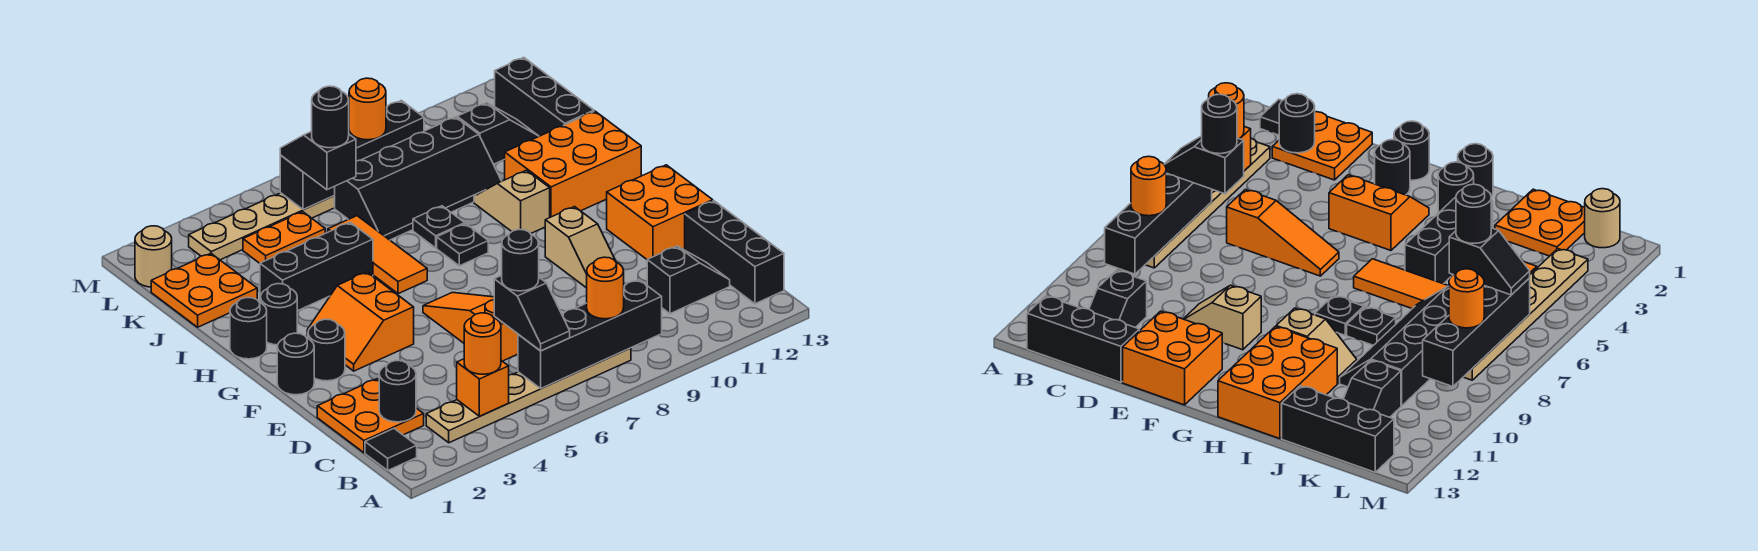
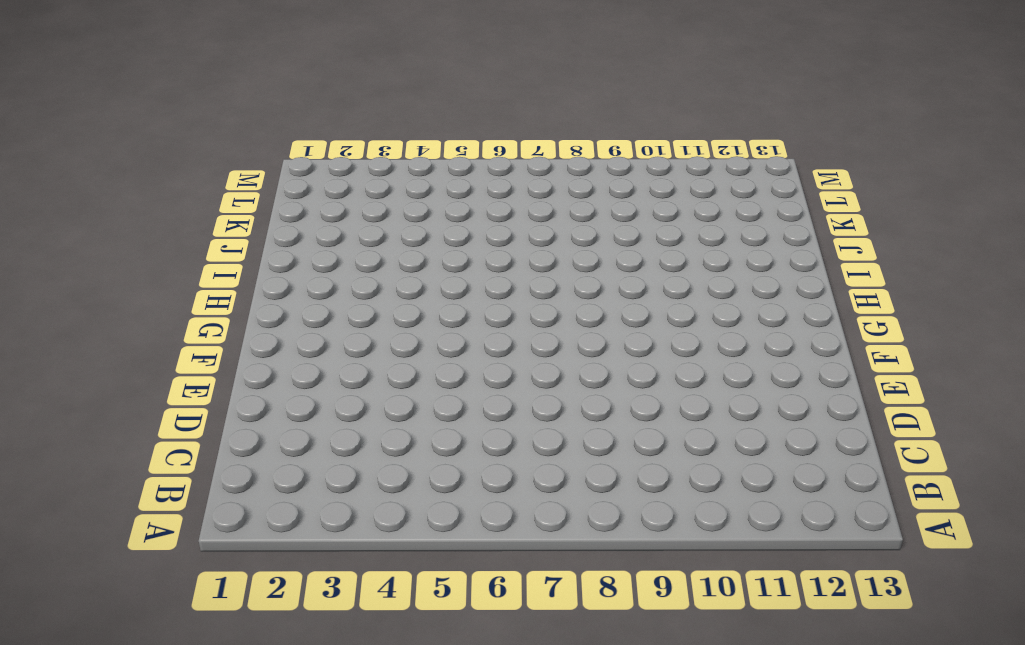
none -> black 1x1 tile [365,429,417,470]
none -> tan 1x6 plate [426,348,631,443]
none -> black 1x3 brick [685,201,784,304]
none -> orange 2x2 plate [317,379,424,453]

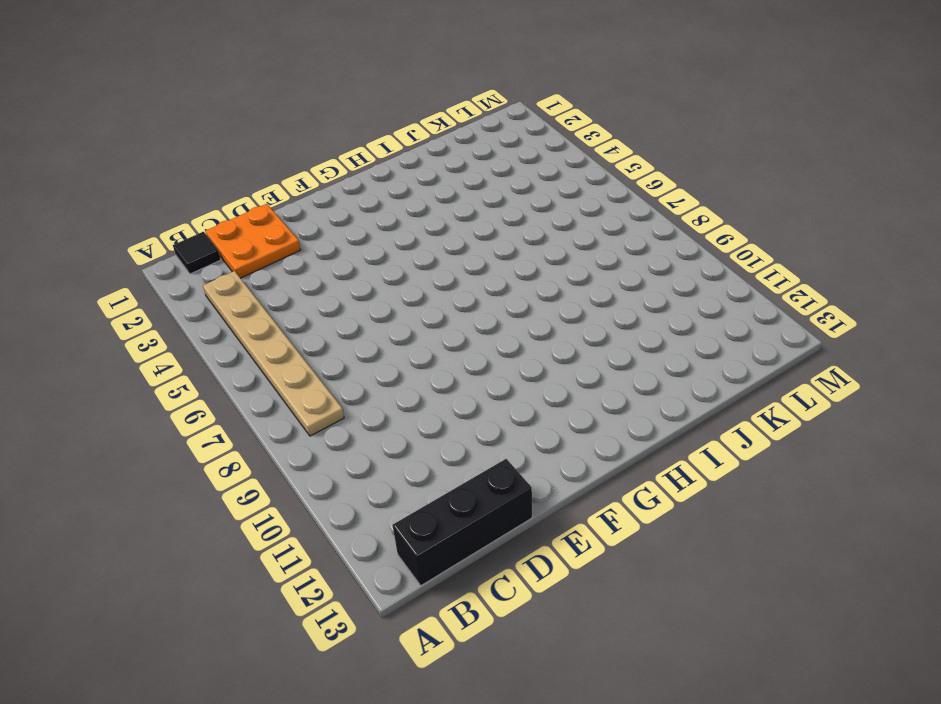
none -> black 1x2 slope [647,246,730,314]
none -> orange 1x3 slope [423,292,518,361]
none -> tan 1x2 slope [545,207,616,288]
none -> orange 2x2 brick [607,165,713,260]

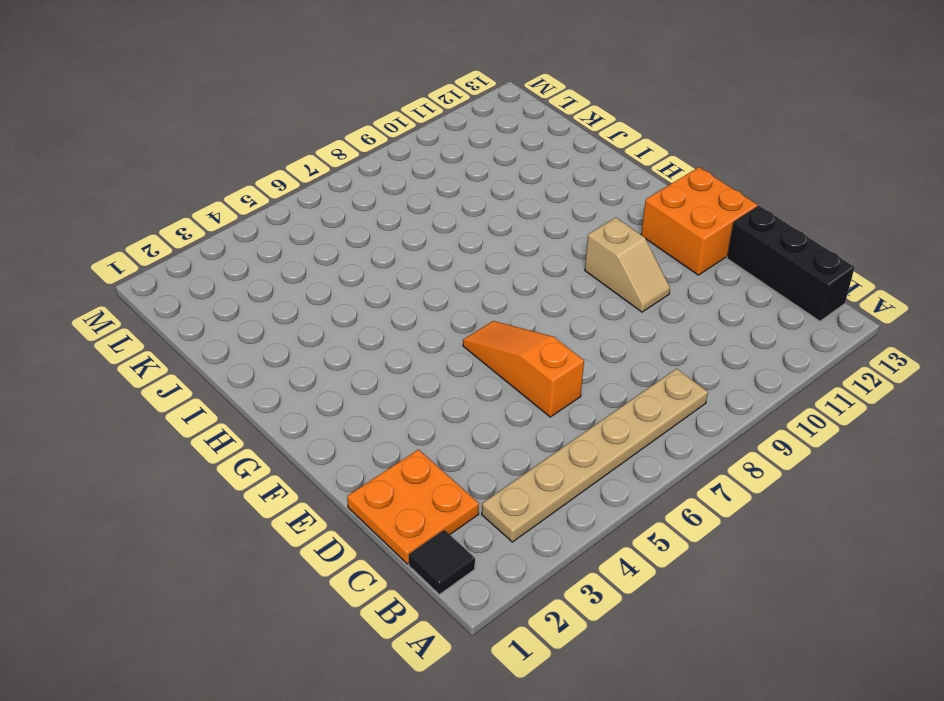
none -> black 1x2 slope [647,246,730,314]
none -> black 1x1 round brick [277,333,314,395]
none -> black 1x1 round brick [308,319,345,381]
none -> orange 2x2 slope [307,272,414,371]

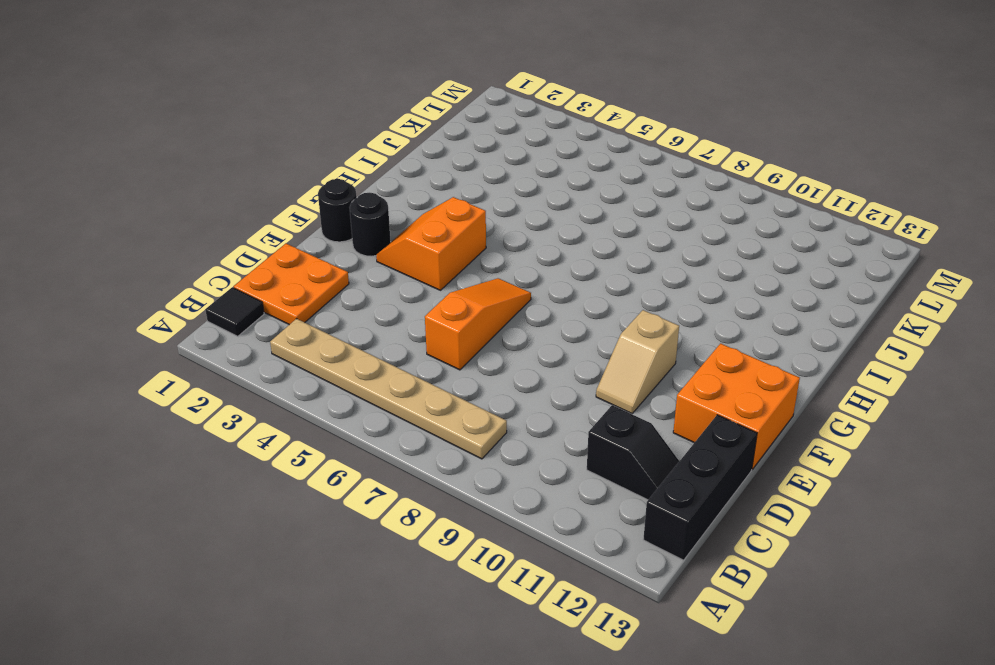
none -> black 1x1 round brick [230,298,267,359]
none -> black 1x1 round brick [261,284,297,345]
none -> orange 1x3 tile [328,216,427,294]
none -> black 1x1 plate [437,224,488,266]

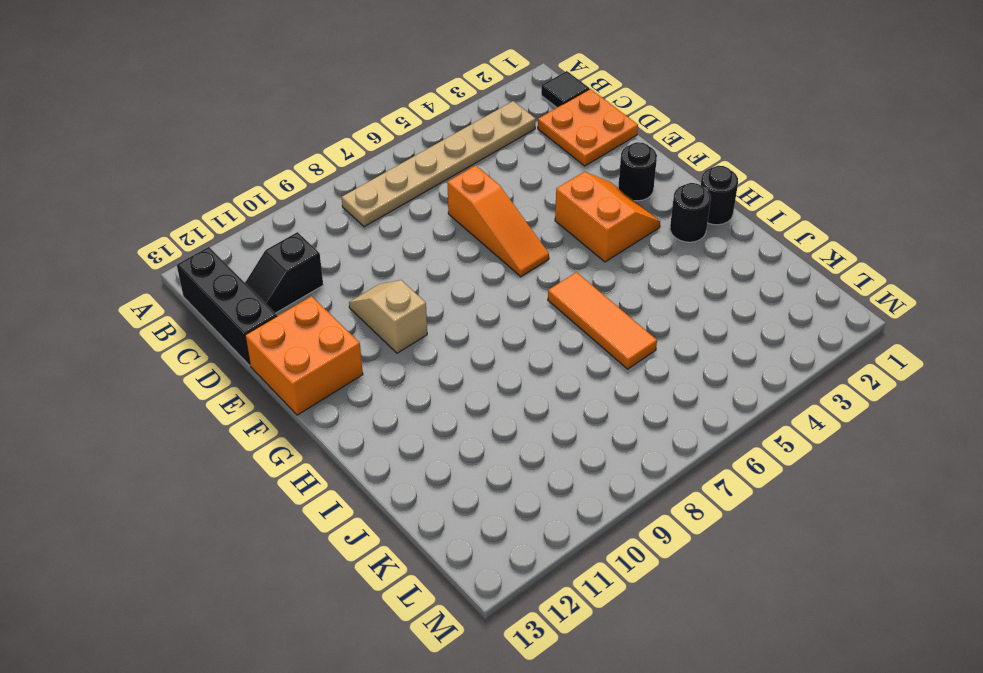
none -> black 1x1 round brick [277,333,314,395]
none -> black 1x1 plate [437,224,488,266]
none -> tan 1x2 slope [474,170,550,234]
none -> orange 2x3 brick [505,111,641,217]

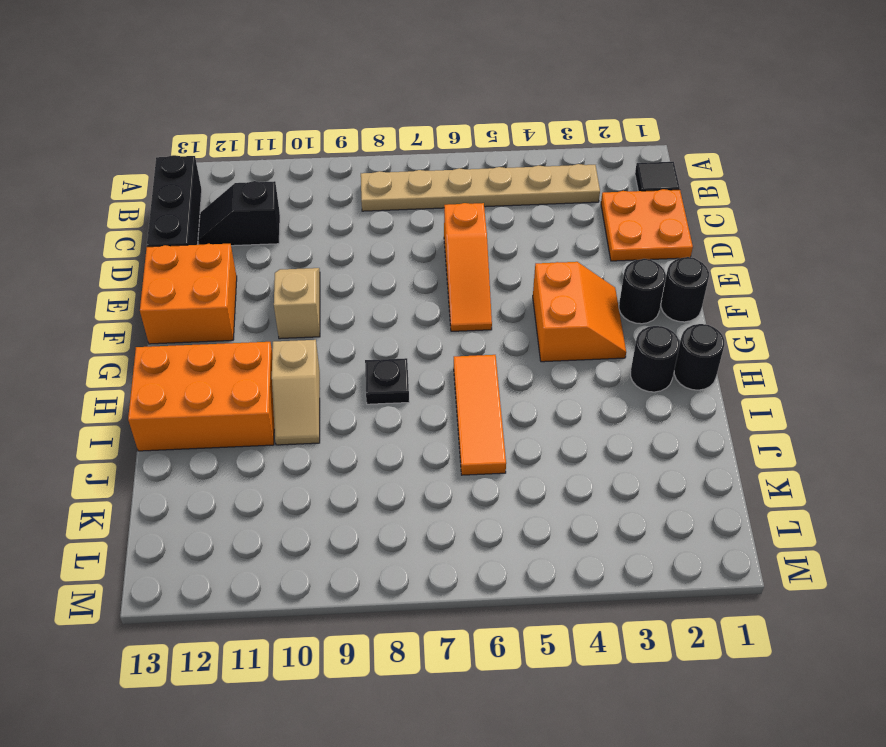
none -> black 1x3 brick [260,222,373,311]
none -> black 1x1 plate [413,206,465,248]
none -> orange 2x2 plate [151,253,257,327]
none -> black 2x4 slope [334,117,502,240]

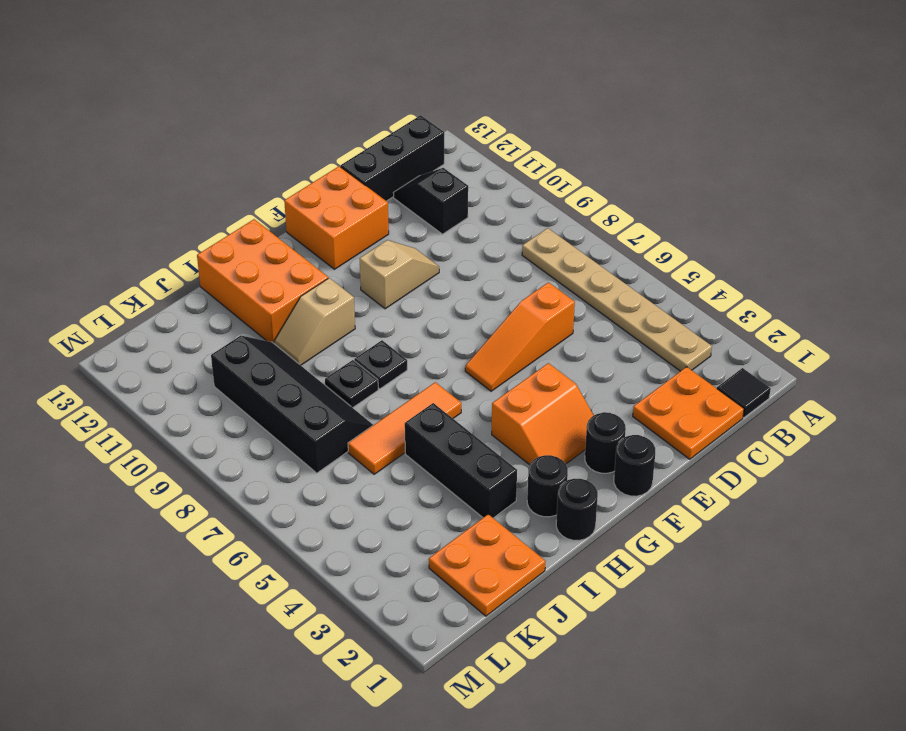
none -> black 1x3 brick [495,57,594,136]
none -> orange 1x2 plate [243,212,325,263]
none -> black 1x2 slope [457,103,539,164]
none -> tan 1x1 round brick [135,226,172,287]

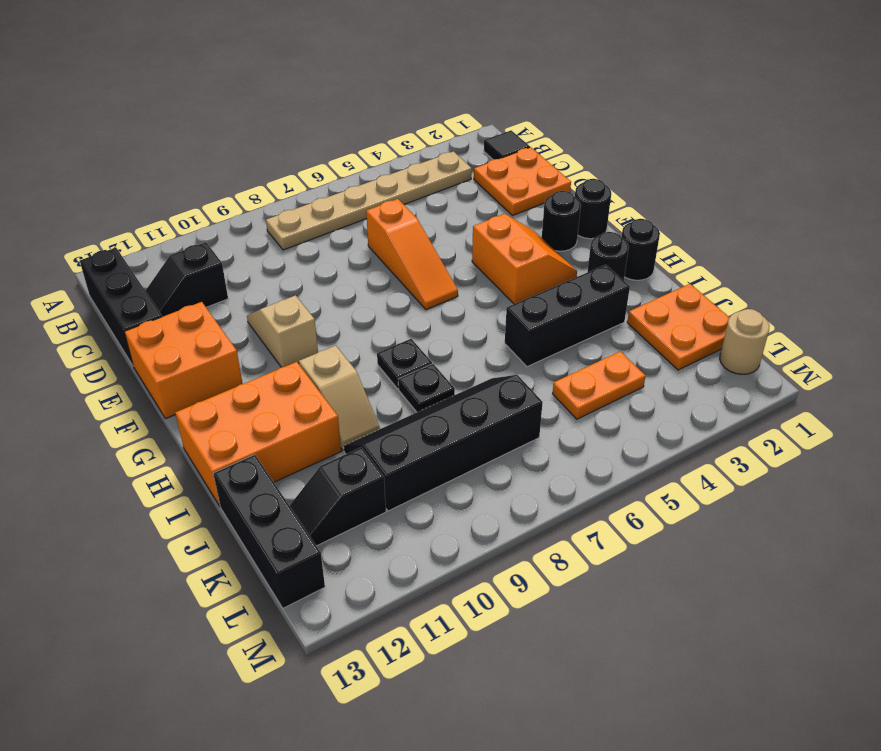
none -> orange 1x3 tile [328,216,427,294]
none -> tan 1x6 plate [189,193,335,260]
none -> orange 1x1 brick [457,359,509,416]
none -> black 1x4 brick [518,280,662,388]

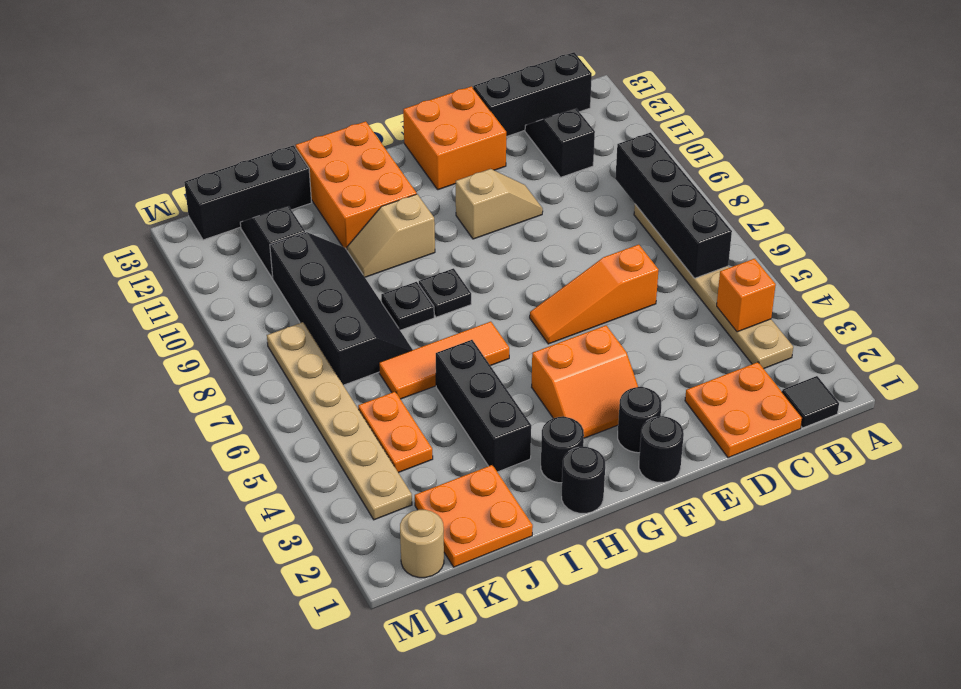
none -> black 1x1 round brick [379,361,416,422]
none -> black 1x4 brick [280,100,424,209]
none -> orange 1x1 round brick [464,313,501,374]
none -> black 1x2 slope [494,275,570,351]

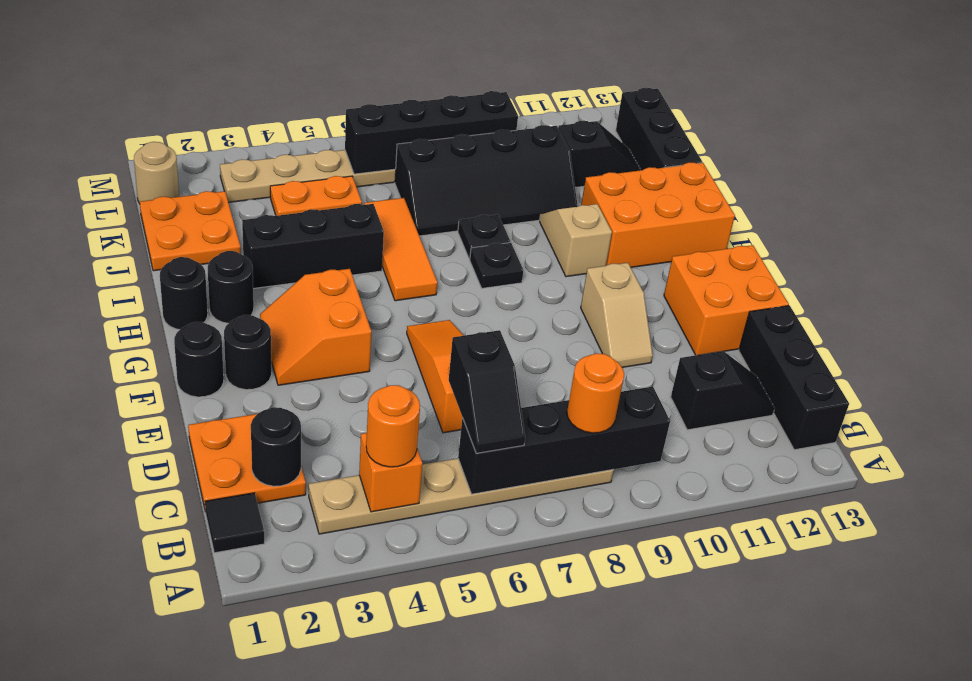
none -> black 1x2 slope [280,131,356,190]
none -> orange 1x1 round brick [349,78,386,140]
none -> black 1x1 round brick [502,230,539,291]
none -> black 1x1 round brick [312,86,349,148]

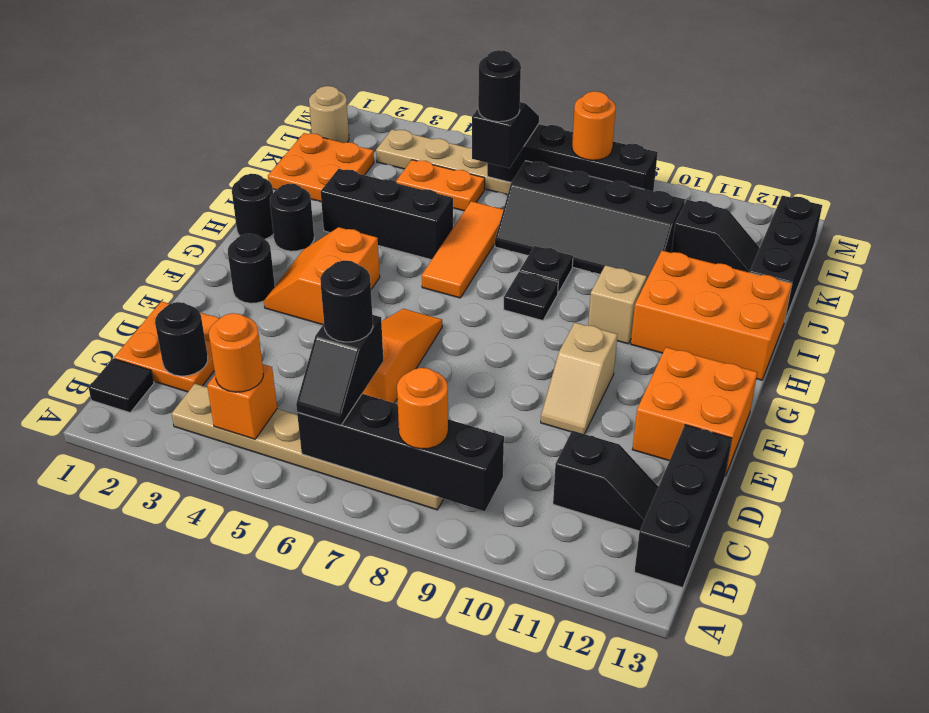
none -> black 1x1 round brick [277,333,314,395]

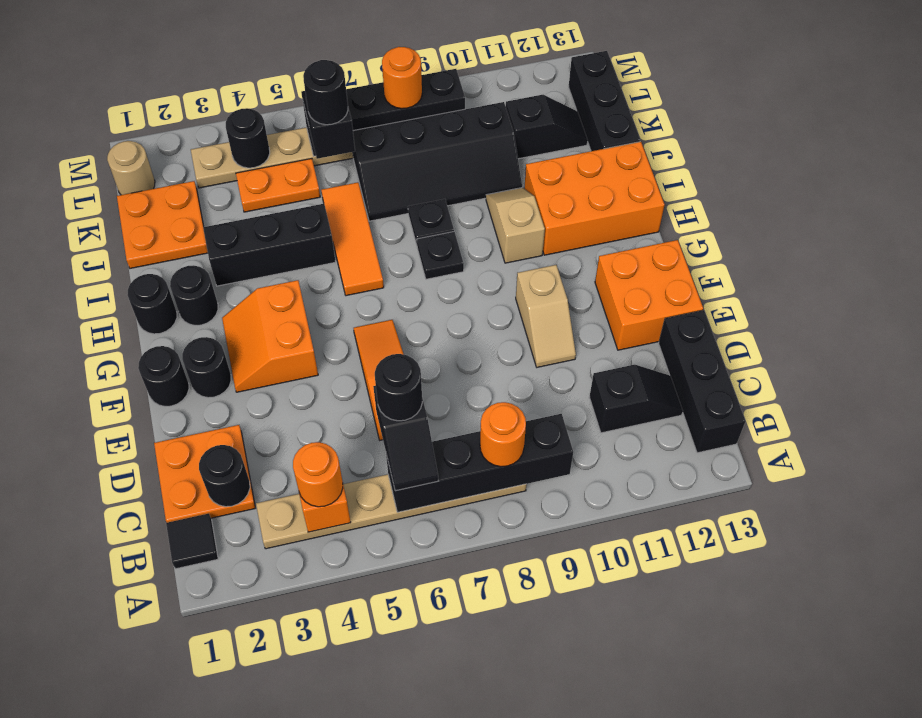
black 1x1 round brick [226,108,270,168] -> none

